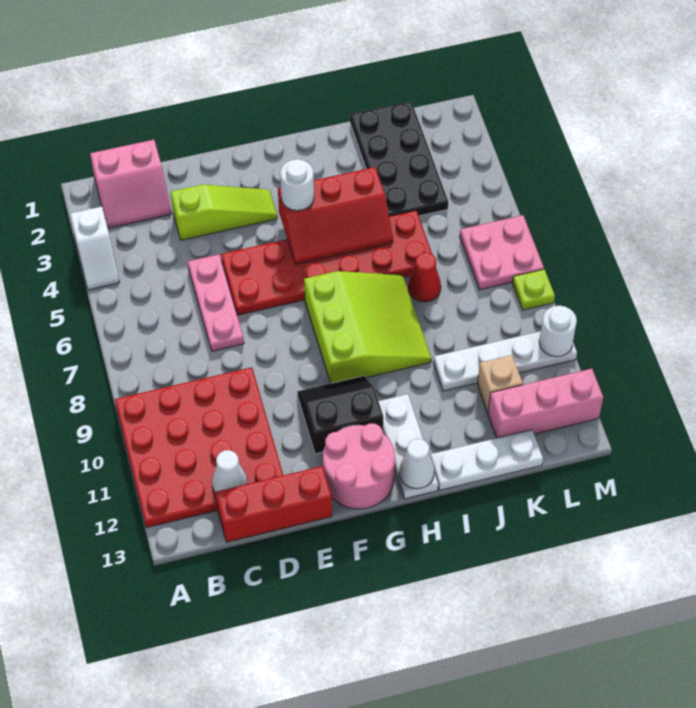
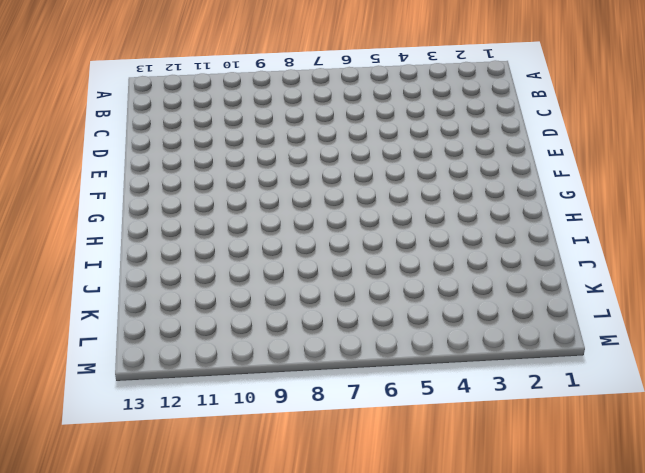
none -> white 1x2 slope [70,207,120,290]
none -> red 4x4 plate [115,367,283,528]
none -> pink 2x2 slope [90,140,172,228]

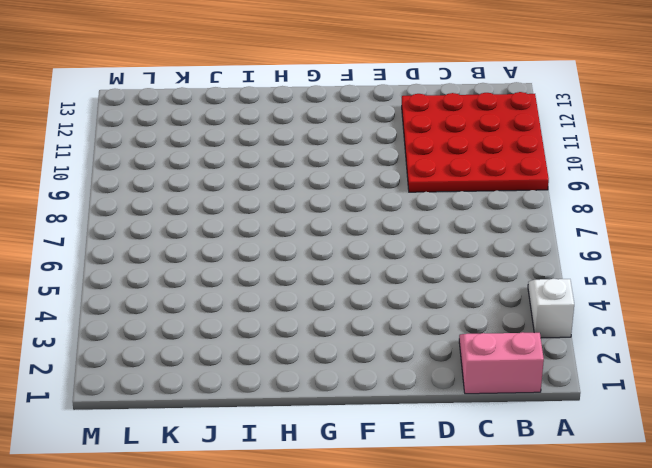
none -> red 1x3 brick [216,466,332,542]
none -> lime 1x3 slope [171,184,277,240]
none -> pink 1x3 plate [188,254,244,351]

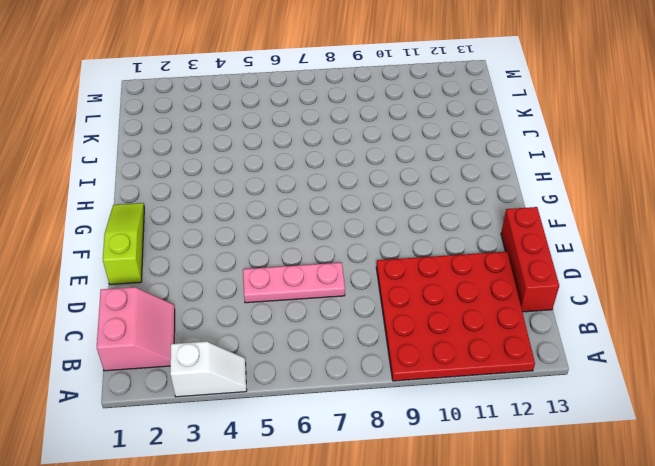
lime 1x3 slope [103,203,144,285] -> lime 1x3 slope moved to [171,184,277,240]
none -> red 2x6 plate [221,211,432,315]
none -> black 2x2 slope [297,376,383,454]
none -> pink 2x2 round brick [323,424,395,509]

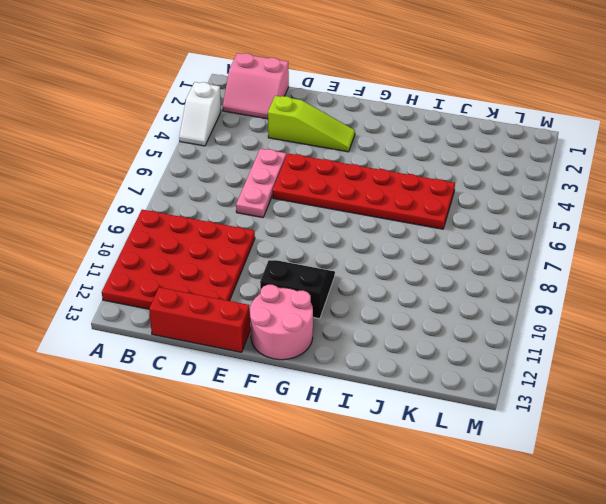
none -> lime 3x3 slope [304,271,432,383]
none -> white 1x3 plate [379,394,438,499]
none -> white 1x3 plate [430,430,543,490]

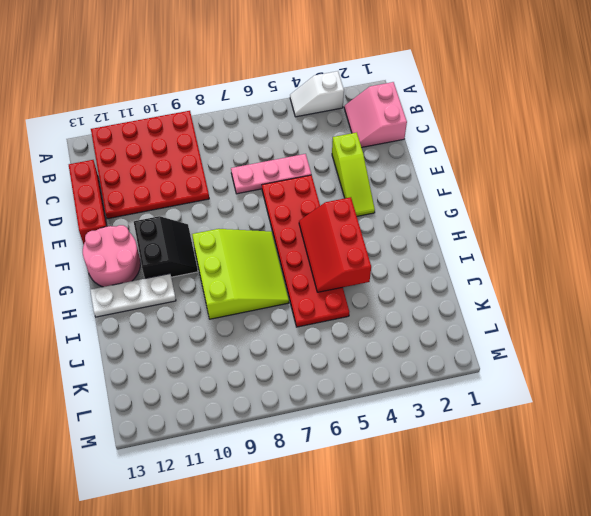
lime 3x3 slope [192,229,289,319] -> lime 3x3 slope turned to [304,271,432,383]
none -> white 1x3 plate [430,430,543,490]
none -> black 2x4 plate [350,101,448,216]
none -> red 1x1 cone [408,253,441,302]

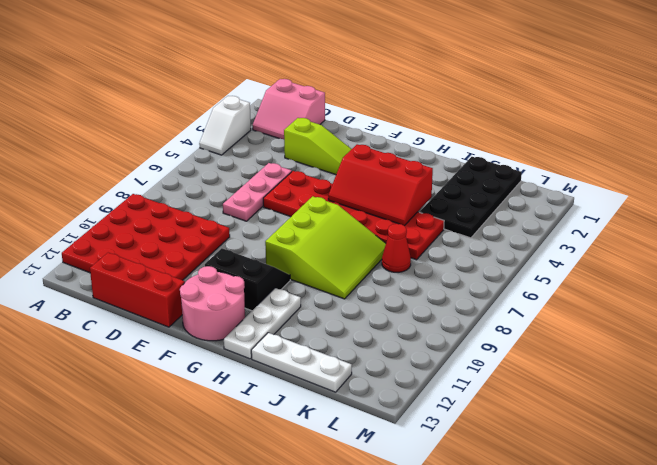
none -> white 1x4 plate [433,331,577,391]
none -> tan 1x1 brick [477,355,523,412]
none -> pink 1x3 brick [488,369,603,438]

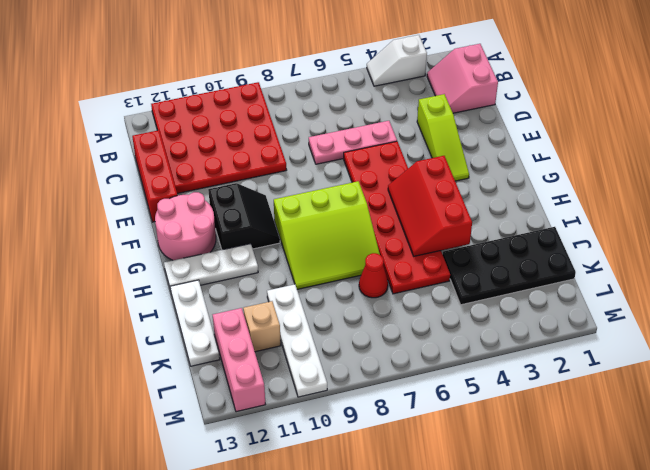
none -> pink 2x2 plate [460,215,544,290]
none -> lime 1x1 plate [512,269,555,310]
none -> white 1x1 cone [212,450,247,494]

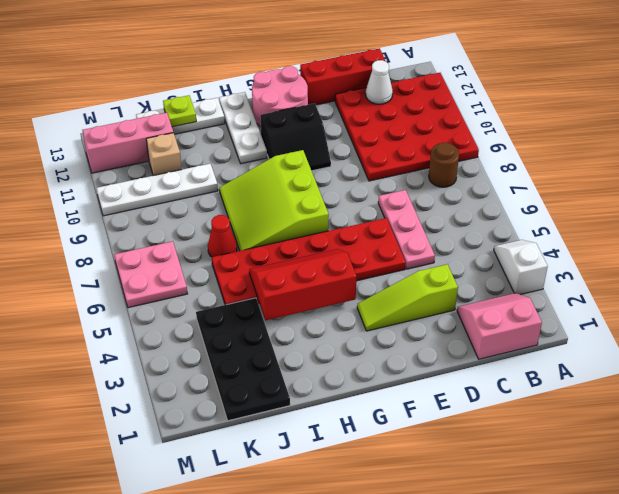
brown 1x1 round brick [429,143,459,187] -> none
lime 1x1 plate [163,95,196,127] -> lime 1x1 plate moved to [512,269,555,310]
none -> white 1x1 cone [399,439,434,489]
none -> white 1x1 round brick [539,306,577,357]
none -> white 1x1 round brick [280,159,314,211]

